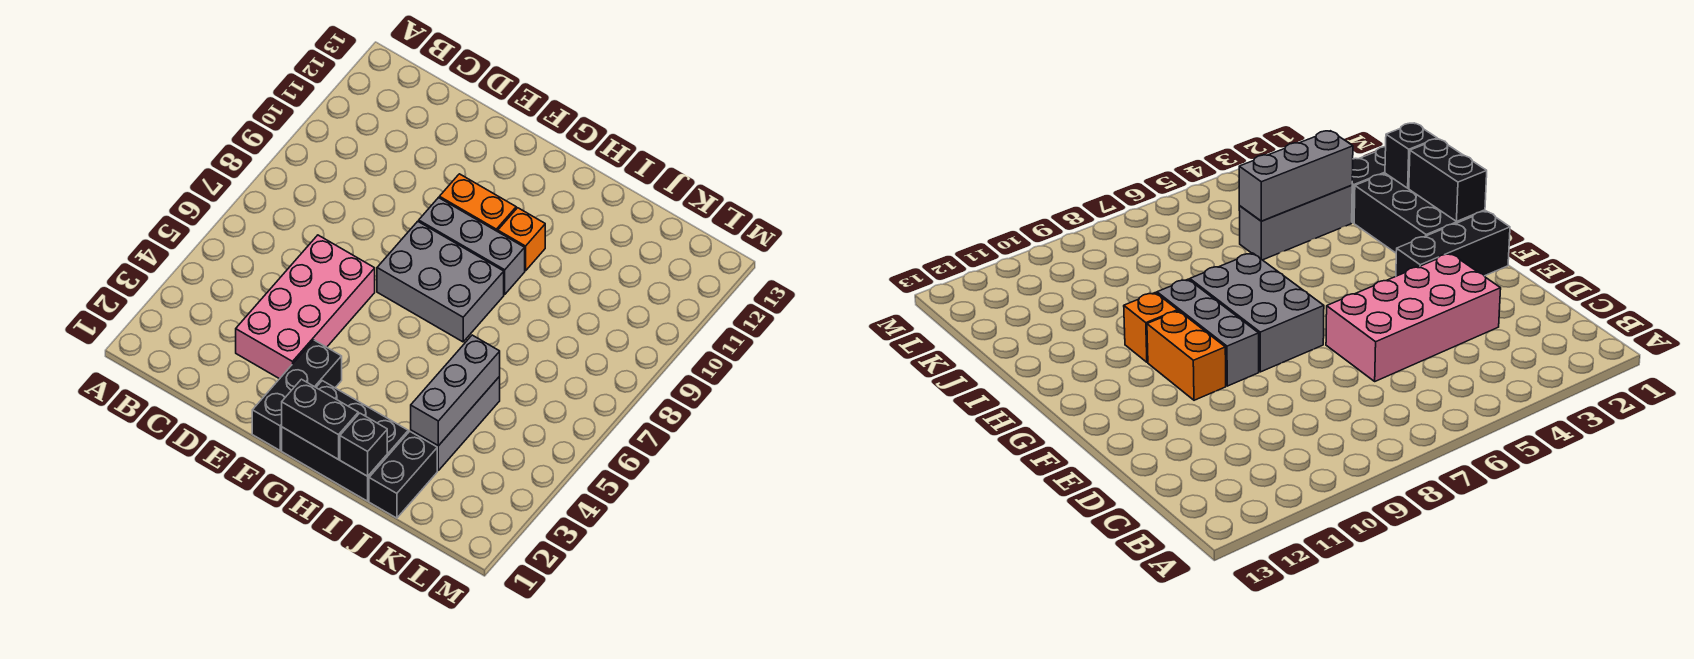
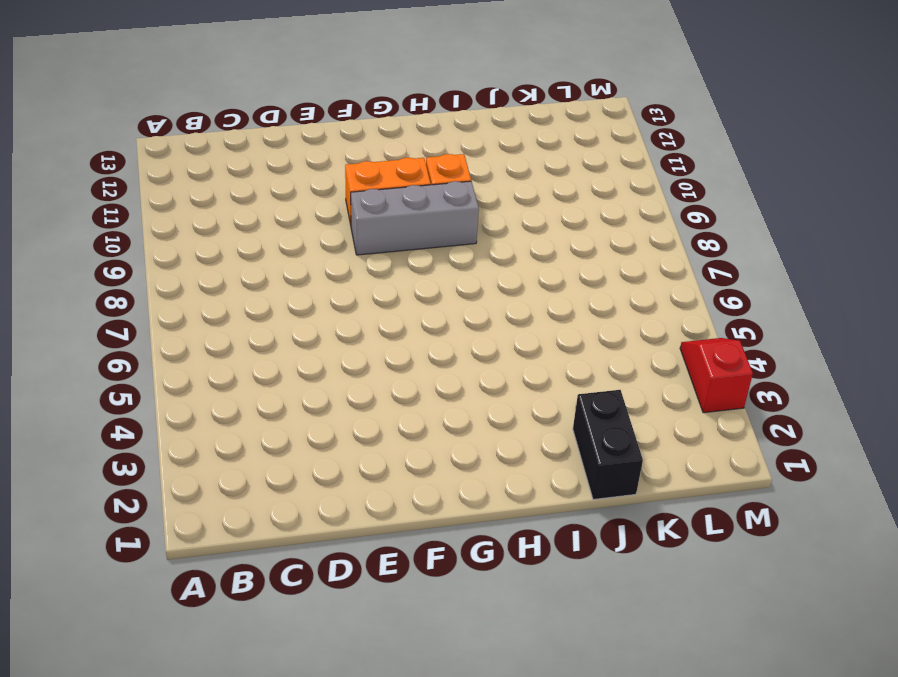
red 1x2 slope [680,338,753,413] -> none
none -> pink 2x4 brick [236,235,375,379]
none -> black 1x3 brick [252,340,342,450]
none -> grey 2x3 brick [377,221,504,342]

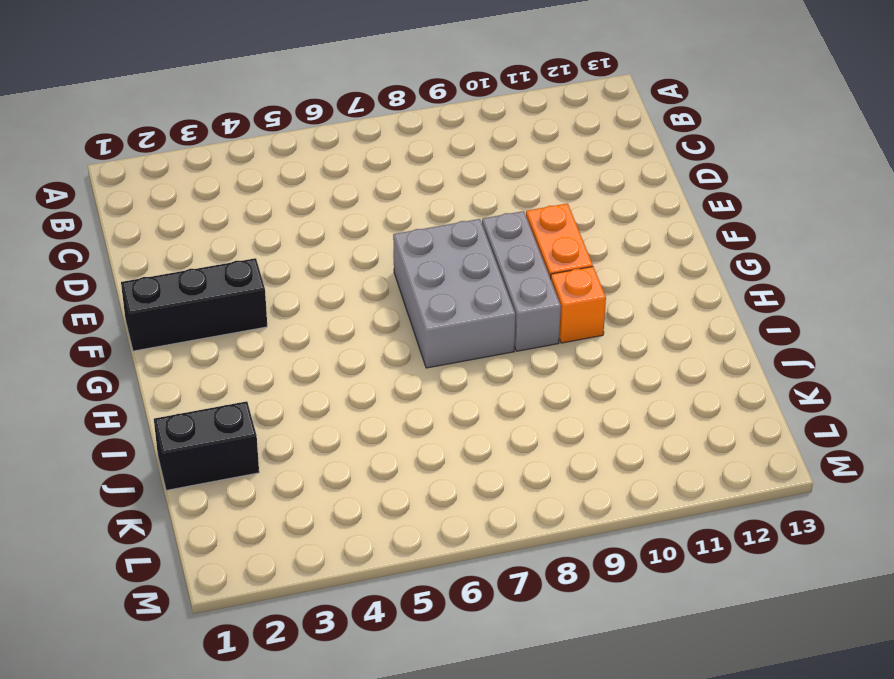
none -> pink 2x4 brick [236,235,375,379]
none -> black 2x3 brick [282,381,408,501]
none -> grey 1x3 brick [411,376,500,470]

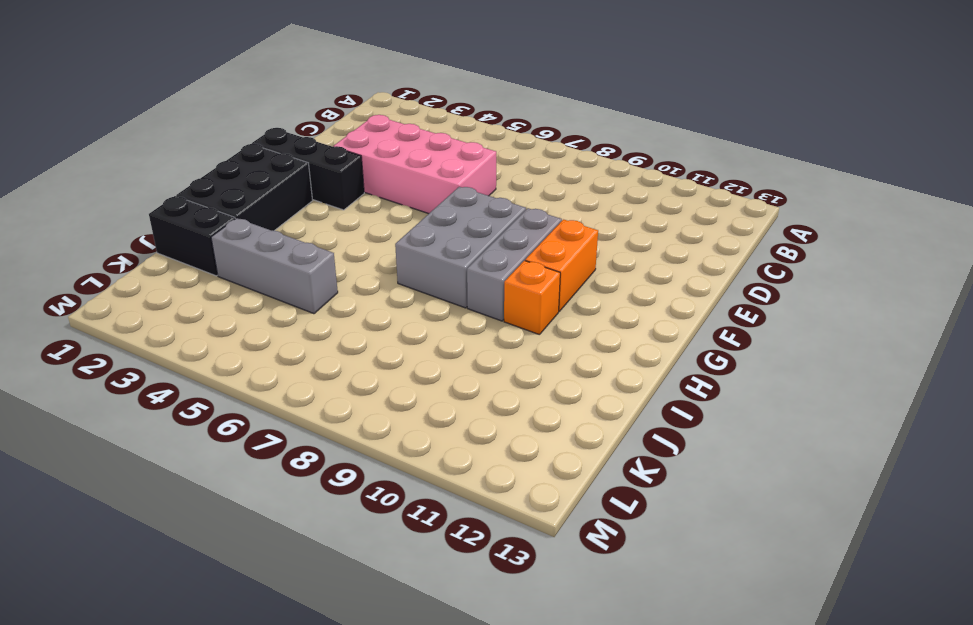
none -> black 1x2 brick [282,379,358,459]
none -> black 1x1 brick [340,413,387,476]
none -> grey 1x3 brick [411,335,500,446]

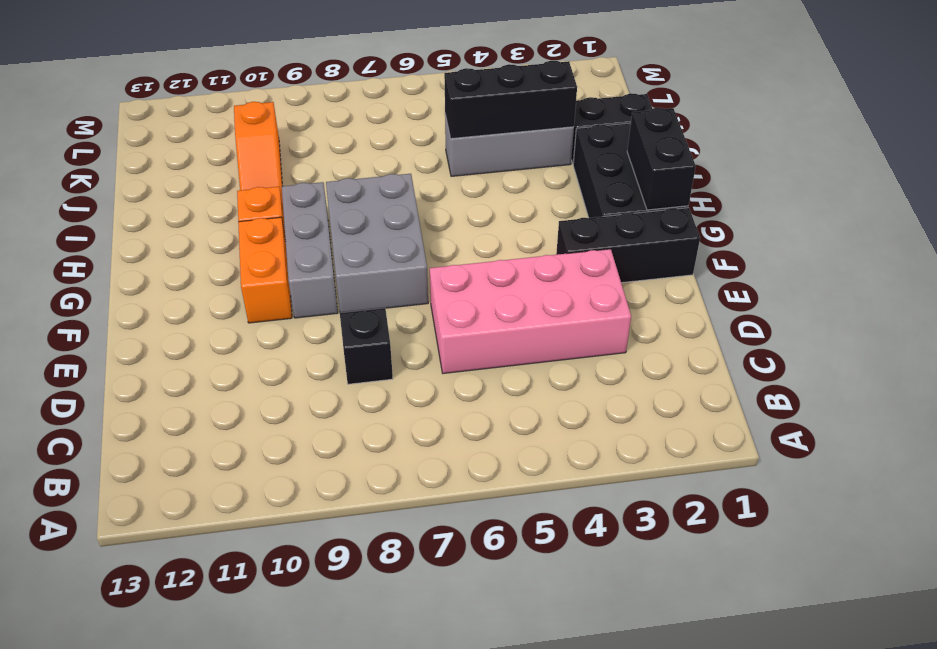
black 1x1 brick [340,308,393,384] -> black 1x1 brick moved to [340,413,387,476]
orange 1x3 slope [234,102,283,206] -> none
black 1x3 brick [444,61,577,139] -> grey 1x3 brick [411,335,500,446]

